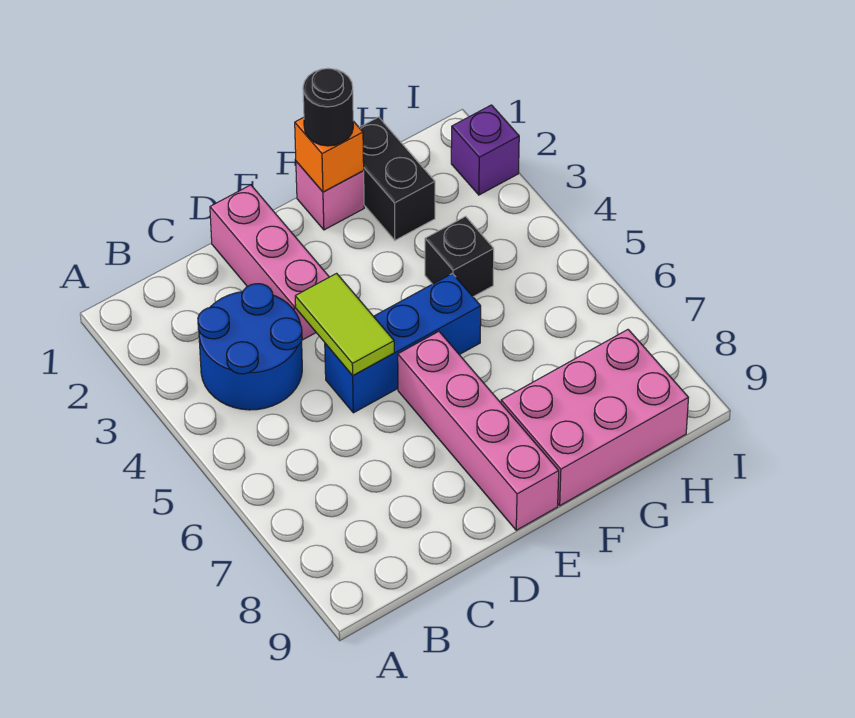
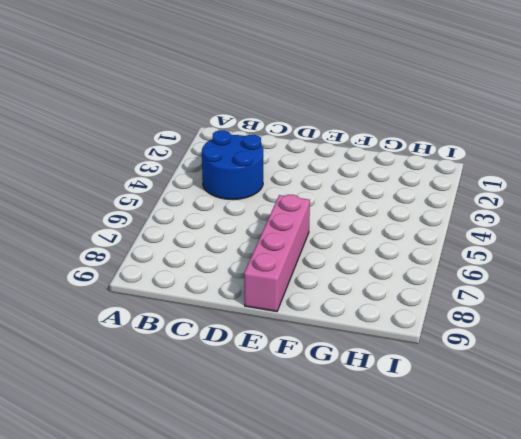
none -> pink 1x3 brick [210,185,329,340]
none -> blue 1x3 brick [325,273,481,413]
none -> pink 1x1 brick [296,161,364,230]

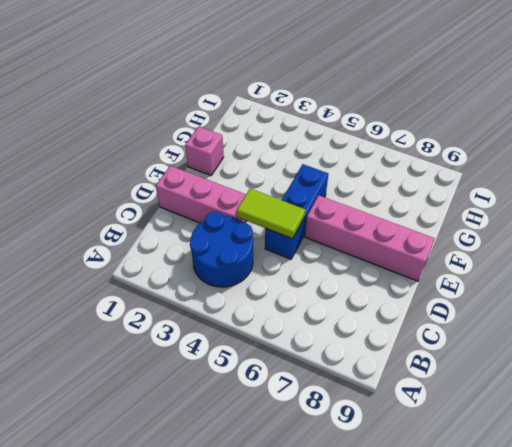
none -> pink 2x3 brick [501,330,688,505]
none -> black 1x2 brick [359,117,435,240]
none -> black 1x1 brick [425,216,494,297]

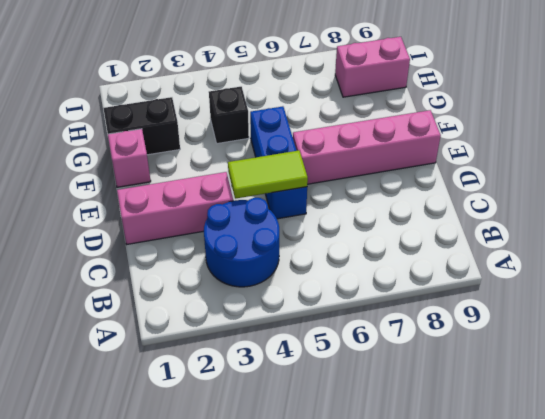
pink 1x2 brick [335,37,410,97] -> pink 2x3 brick [501,330,688,505]
none -> purple 1x1 brick [451,105,519,195]
none -> orange 1x1 brick [295,117,364,192]
none -> black 1x1 round brick [303,68,353,146]

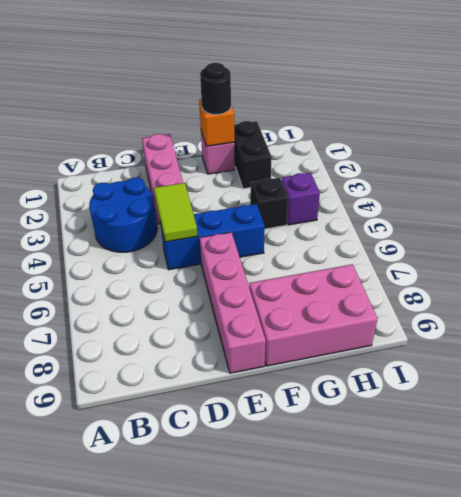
purple 1x1 brick [281,173,320,225] -> purple 1x1 brick moved to [451,105,519,195]

